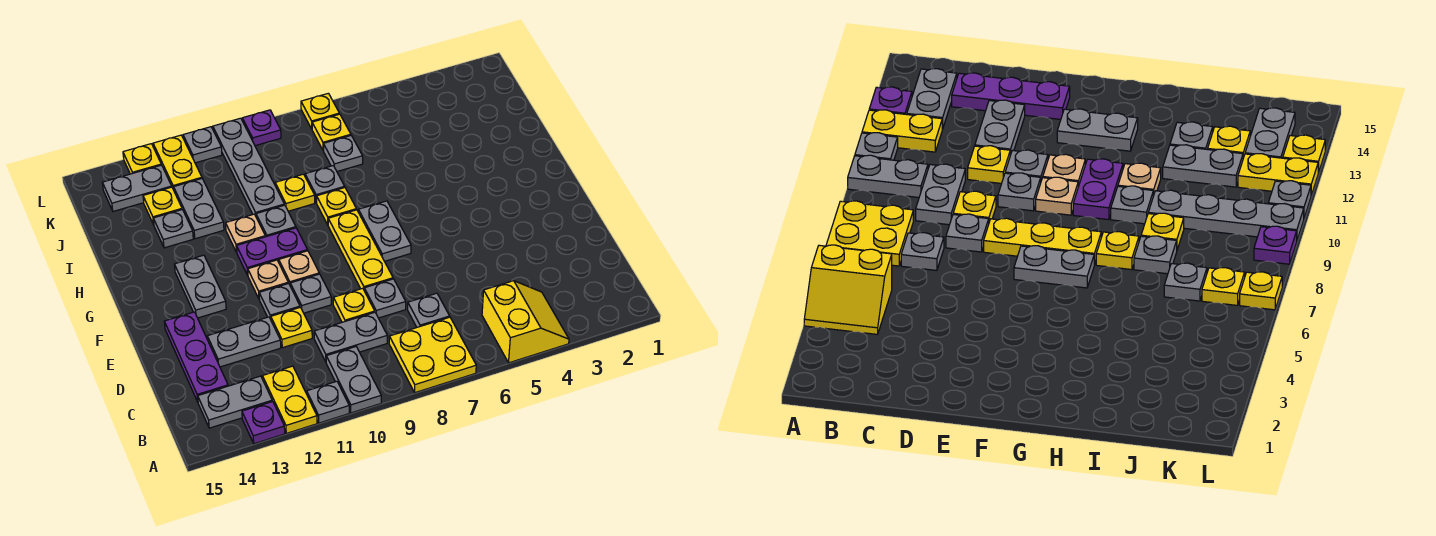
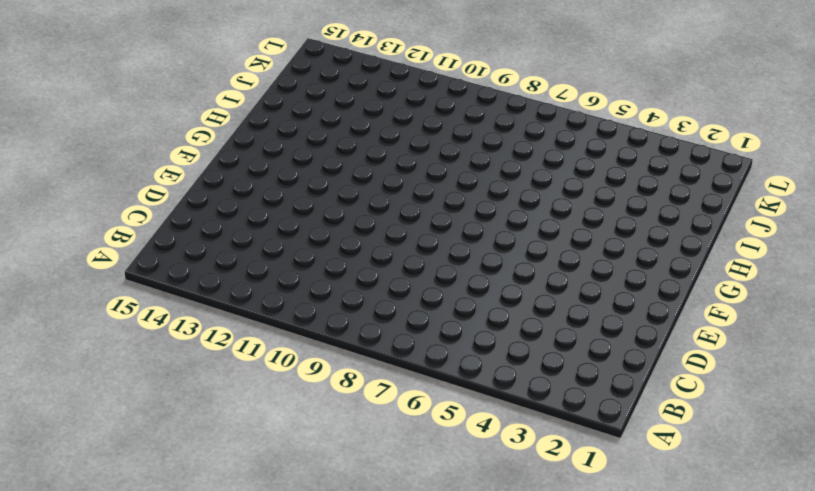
none -> yellow 2x2 slope [482,281,569,363]
none -> yellow 2x2 plate [389,317,476,393]
none -> grey 1x2 plate [326,347,381,413]
none -> grey 1x1 plate [307,381,349,423]

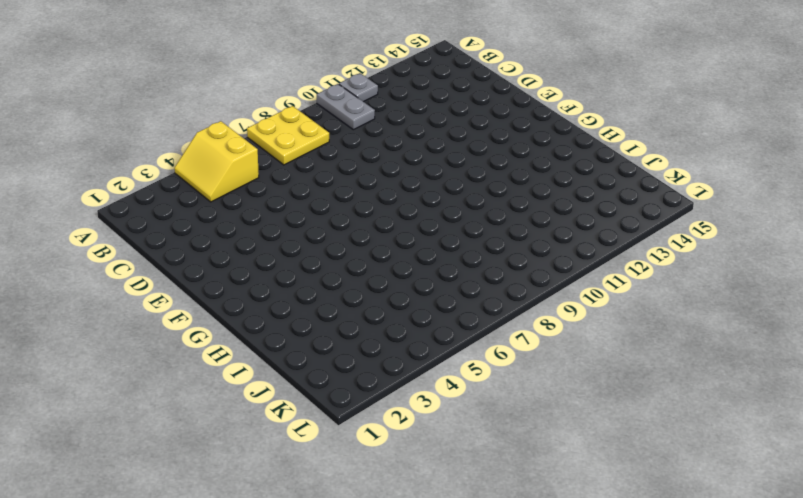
none -> yellow 1x2 plate [262,366,317,433]
none -> purple 1x1 plate [242,401,285,444]
none -> grey 1x2 plate [198,376,272,428]
none -> grey 1x1 plate [408,293,450,327]

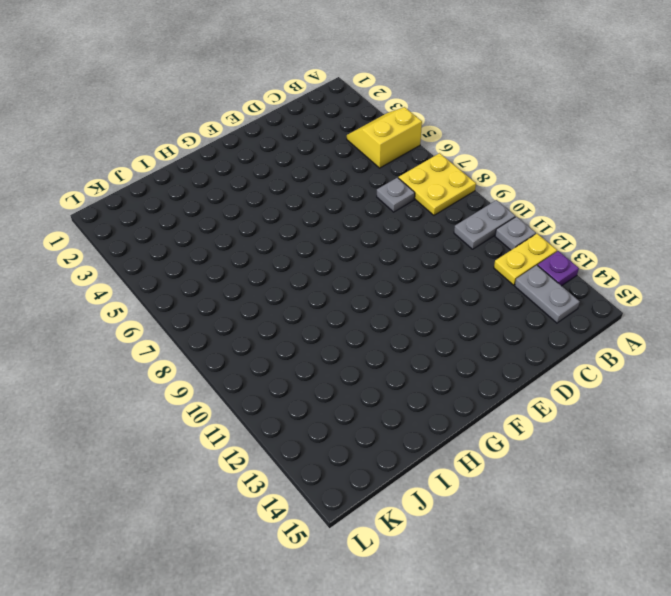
none -> grey 1x2 plate [314,312,387,362]
none -> purple 1x3 plate [164,312,228,402]
none -> grey 1x1 plate [364,279,406,318]
none -> yellow 1x1 plate [333,288,375,322]

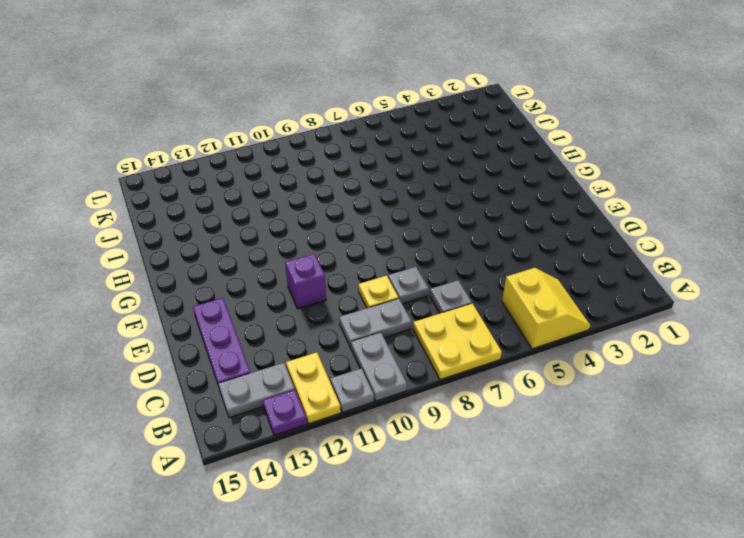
purple 1x1 brick [285,254,326,309] -> grey 1x1 plate [259,283,300,319]
none -> yellow 1x1 plate [271,307,312,348]
none -> grey 1x2 plate [207,317,281,367]
none -> yellow 1x3 plate [328,210,393,289]
none -> grey 1x1 plate [290,274,331,313]

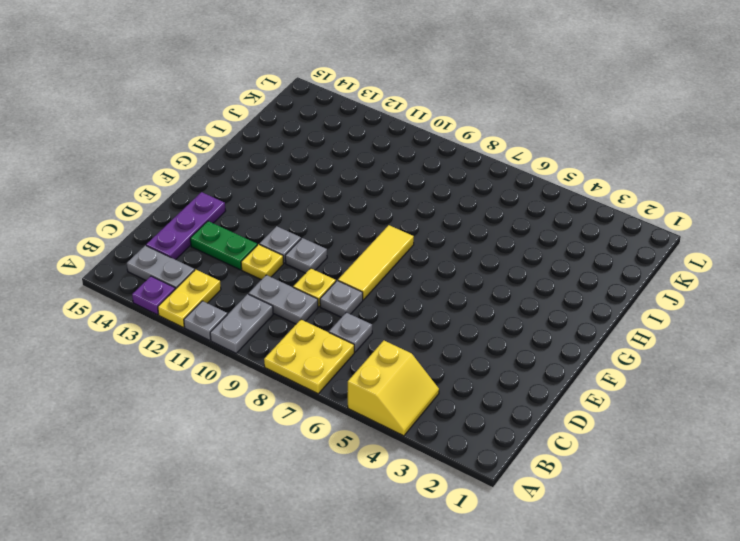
green 1x2 plate [190,221,257,270] -> grey 1x2 plate [207,317,281,367]
yellow 1x3 tile [338,225,414,300] -> yellow 1x3 plate [328,210,393,289]
none -> grey 1x2 plate [358,201,411,261]
none -> tan 1x1 plate [279,251,319,285]
none -> tan 1x1 plate [248,260,288,298]
none -> grey 1x2 plate [174,255,226,318]

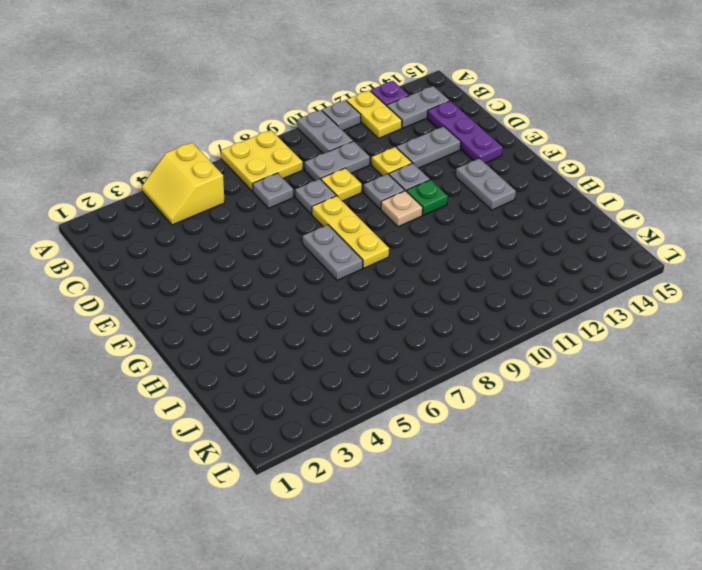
green 1x1 plate [407,180,448,215] -> tan 1x1 plate [248,260,288,298]
none -> purple 1x2 plate [237,228,308,275]
none -> yellow 1x1 plate [317,188,356,225]
none -> grey 1x1 plate [256,205,296,237]
none -> tan 1x1 plate [226,214,265,252]

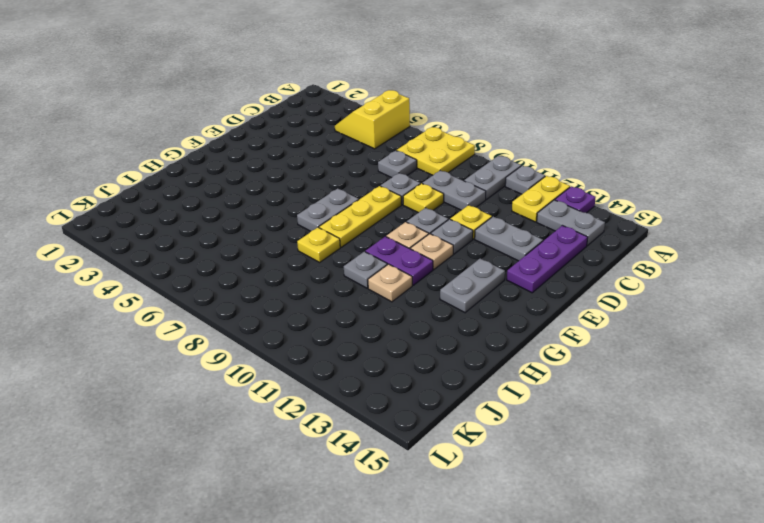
none -> grey 1x1 plate [305,166,345,203]
none -> yellow 1x1 plate [275,174,315,211]
none -> grey 1x4 plate [213,118,284,216]
none -> grey 1x2 plate [174,179,224,239]

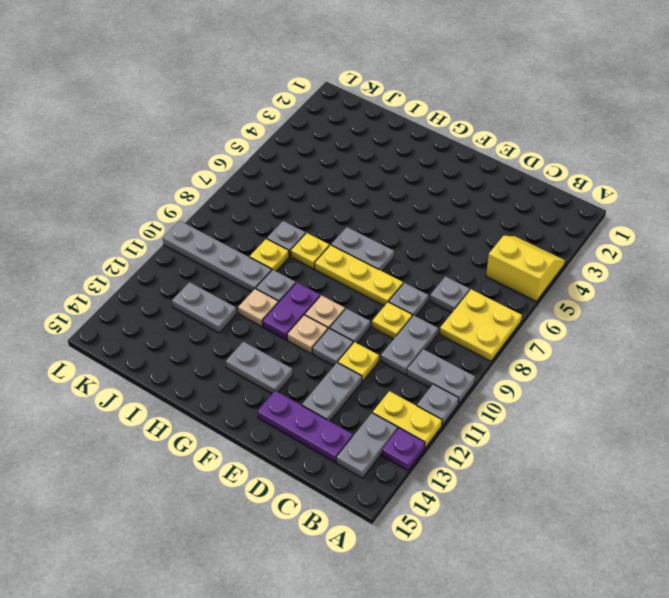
none -> grey 1x1 plate [153,210,193,248]
none -> grey 1x1 plate [323,136,363,171]
none -> yellow 1x1 plate [143,187,182,225]
none -> yellow 1x1 plate [312,114,351,151]

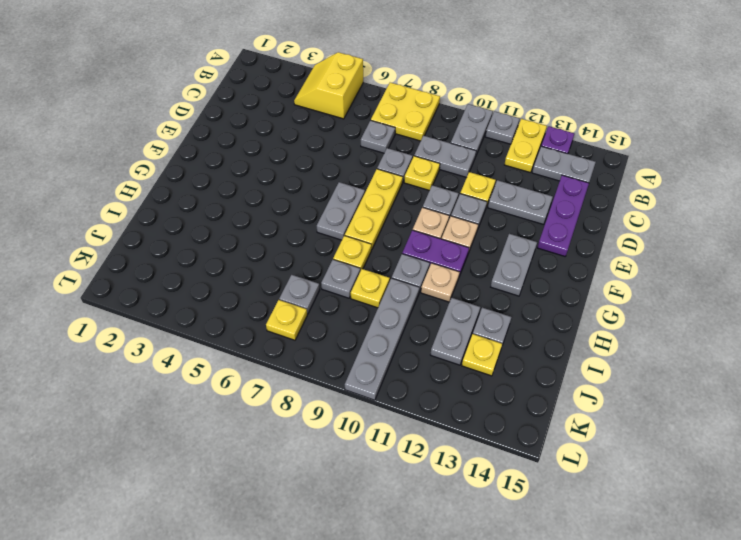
none -> yellow 1x2 plate [153,135,202,190]
none -> grey 1x2 plate [102,165,172,211]
none -> yellow 1x1 plate [301,93,339,129]
none -> purple 1x1 plate [242,110,281,146]

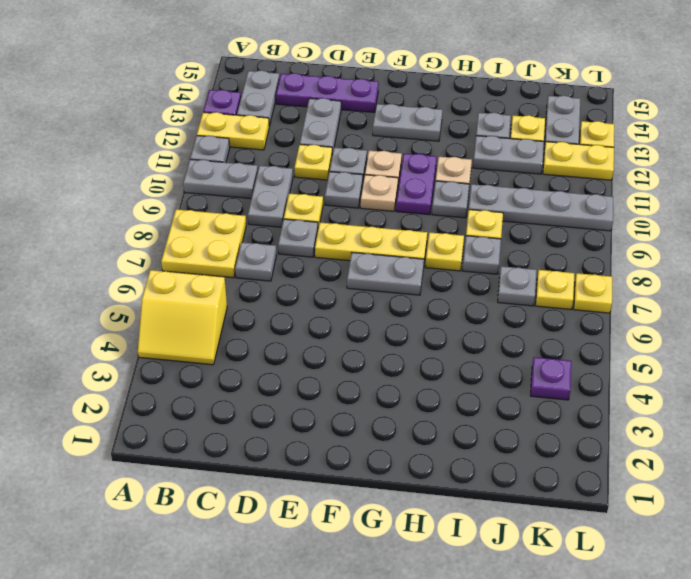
purple 1x1 plate [531,357,571,400] -> purple 1x1 plate moved to [242,110,281,146]
none -> grey 1x1 plate [183,127,222,163]

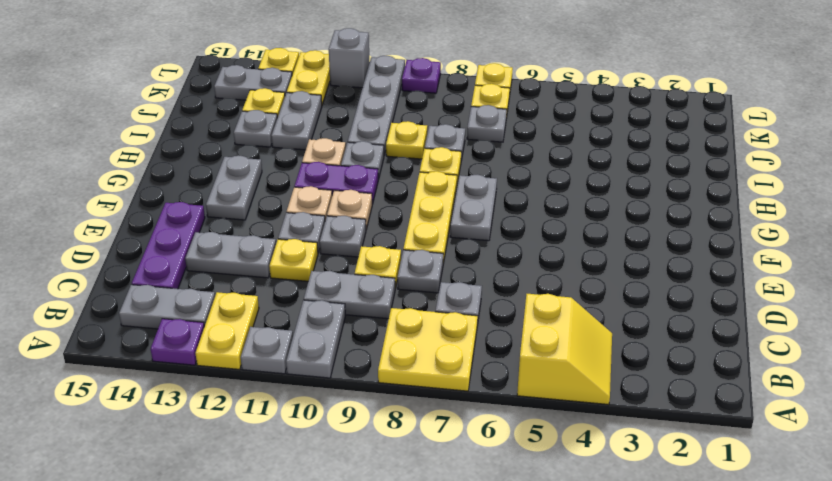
grey 1x1 brick [329,28,370,88] -> grey 1x1 plate [183,127,222,163]

